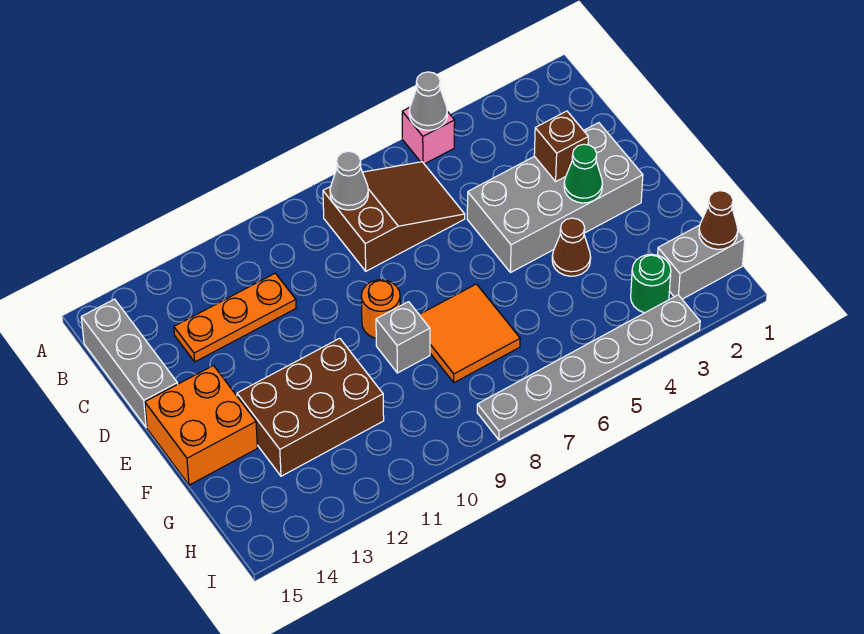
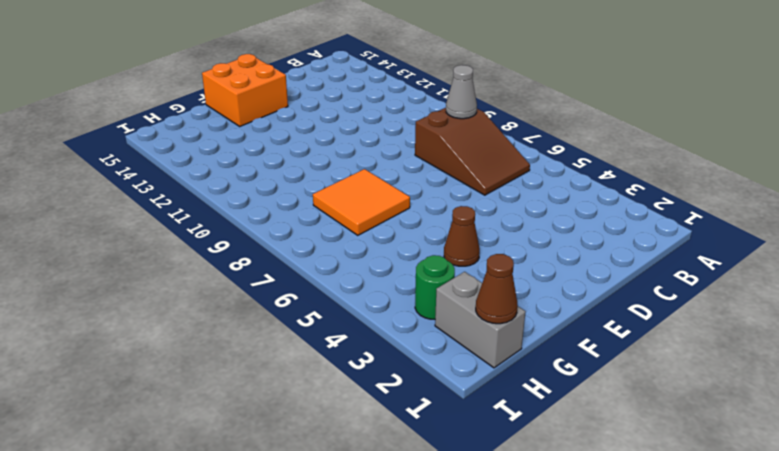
none -> pink 1x1 brick [402,107,455,164]
none -> grey 1x3 brick [81,299,177,427]
none -> orange 1x3 plate [174,273,296,362]

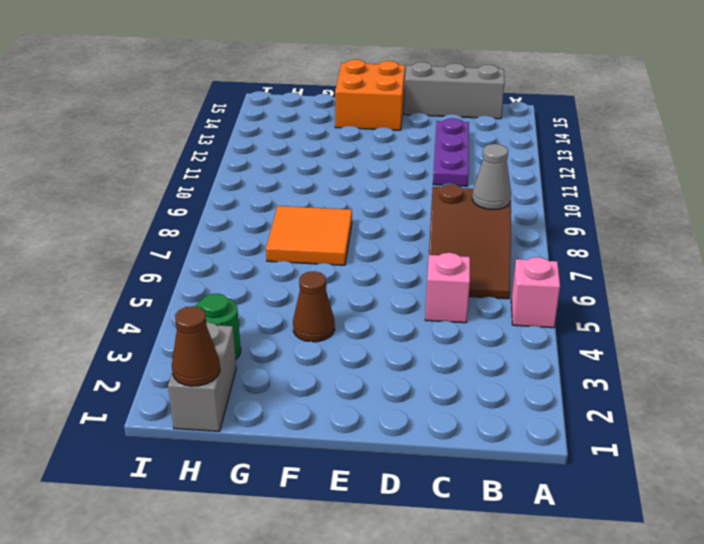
pink 1x1 brick [425,253,470,323] -> none
purple 1x3 plate [433,118,469,186] -> orange 1x3 plate [174,273,296,362]
none -> grey 2x4 brick [467,123,643,273]
none -> orange 1x1 round brick [361,280,400,338]
none -> grey 1x1 brick [376,302,430,373]

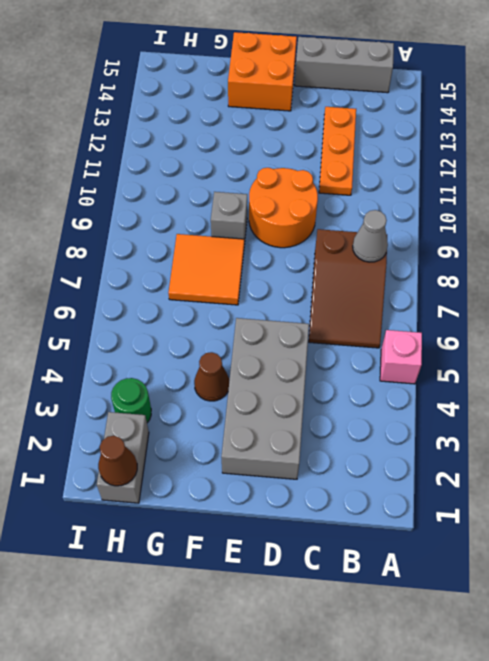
orange 2x2 round brick [249,168,318,248] -> orange 1x1 round brick [361,280,400,338]
none -> brown 2x3 brick [237,338,384,476]
none -> grey 1x6 plate [477,295,700,440]
none -> grey 1x1 cone [409,72,447,130]

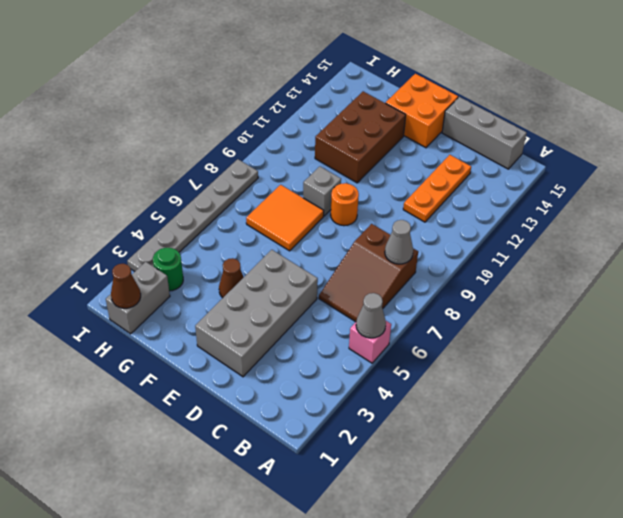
none -> brown 1x1 brick [534,111,588,181]
none -> green 1x1 cone [564,144,603,203]

